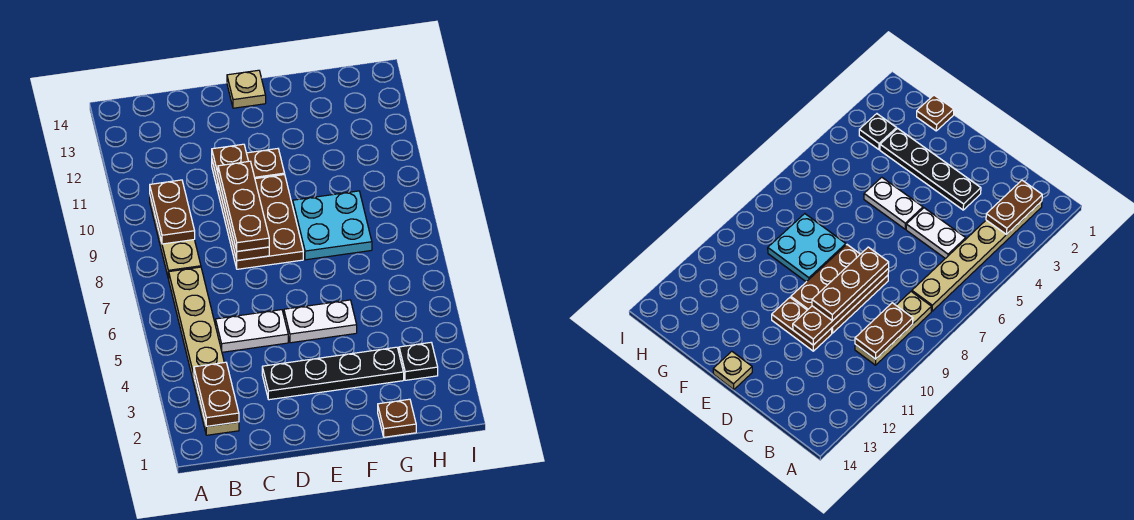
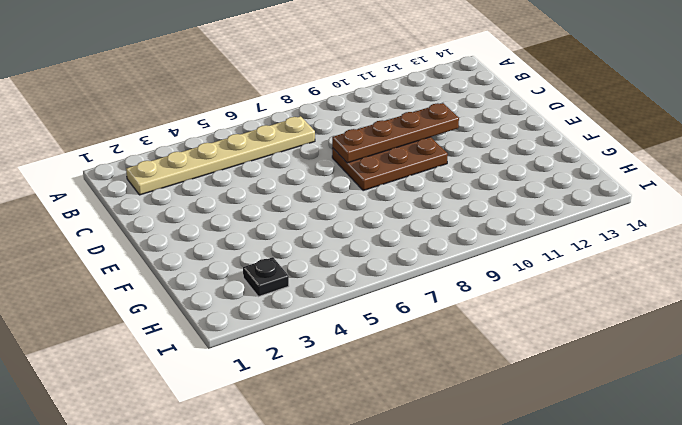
none -> tan 1x3 plate [150,197,201,279]
none -> white 1x2 plate [216,310,288,352]
none -> black 1x4 plate [262,347,404,400]

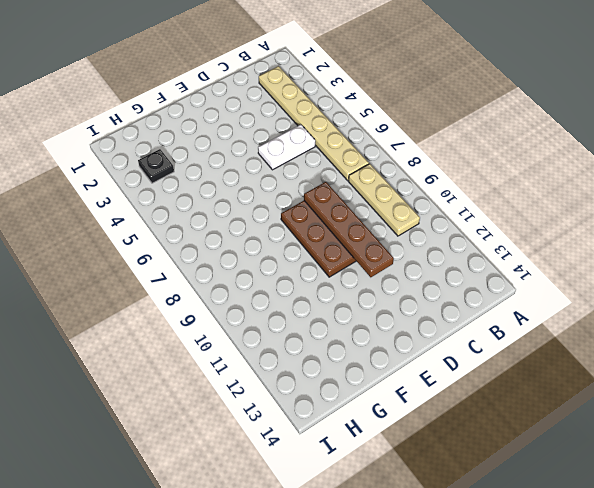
none -> black 1x4 plate [262,347,404,400]
none -> brown 1x2 plate [212,149,285,190]
none -> white 1x2 plate [284,300,357,343]

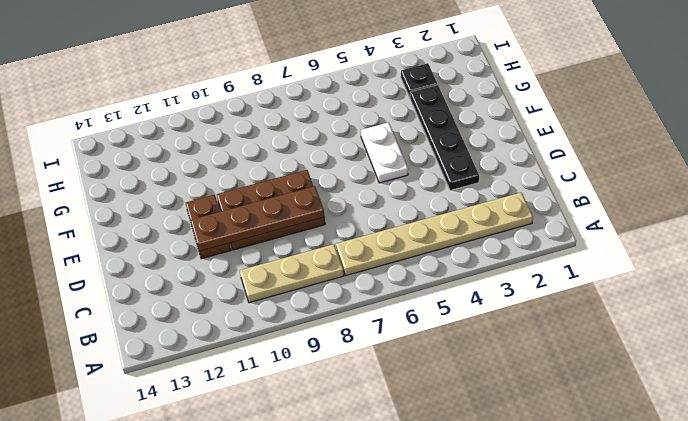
none -> white 1x2 plate [216,310,288,352]
none -> tan 1x1 plate [227,70,266,108]
none -> cyan 2x2 plate [293,191,372,260]

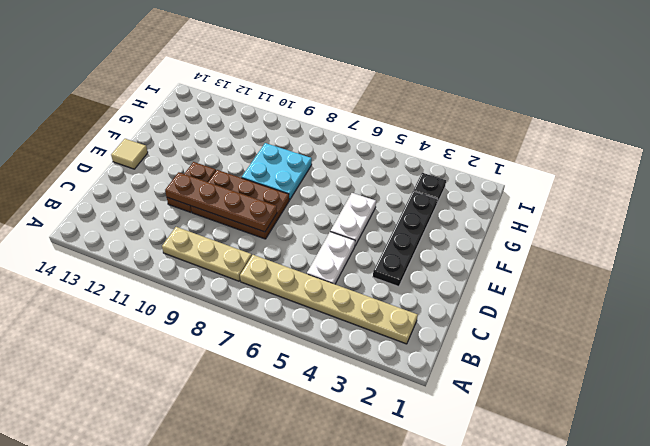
tan 1x1 tile [111,139,148,169] -> tan 1x1 plate [227,70,266,108]
none -> brown 1x1 plate [378,399,416,437]
none -> brown 1x2 plate [194,362,239,426]
none -> brown 1x2 plate [150,180,195,244]

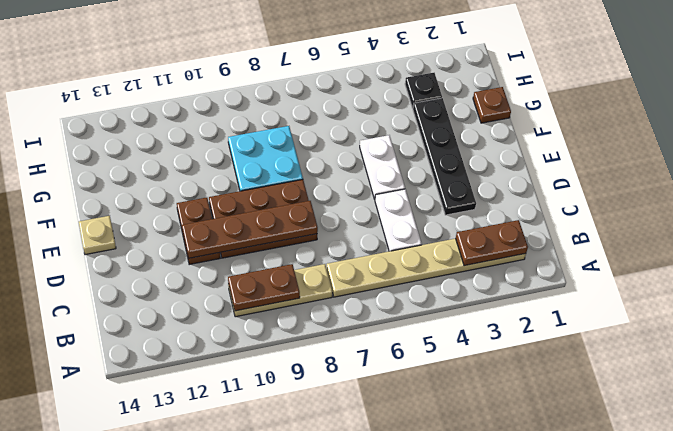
none -> brown 1x3 plate [218,161,269,251]

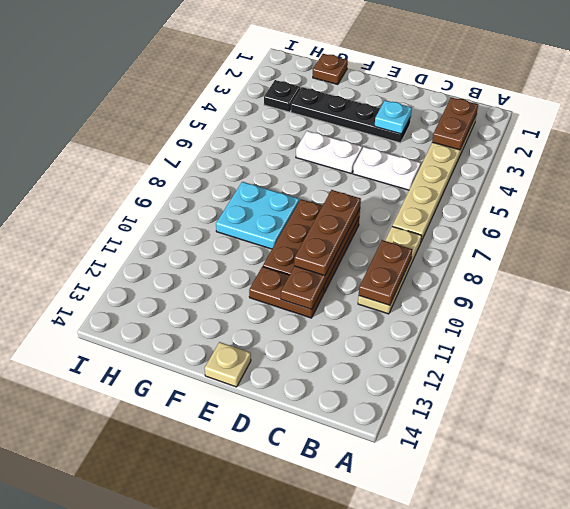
cyan 1x1 plate [375,100,412,134] -> none

